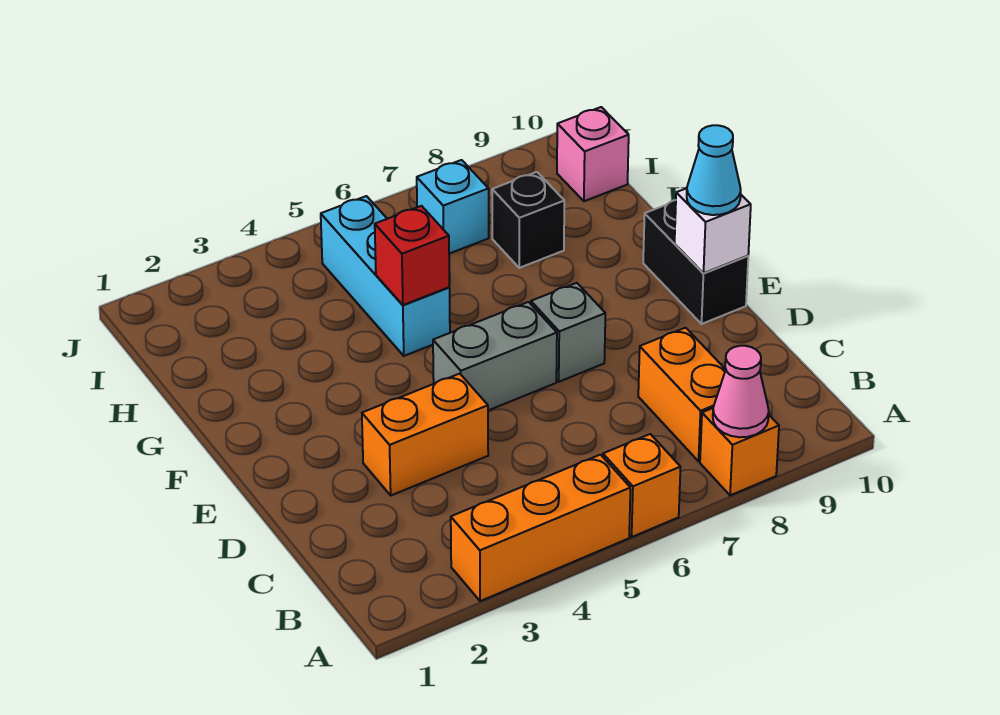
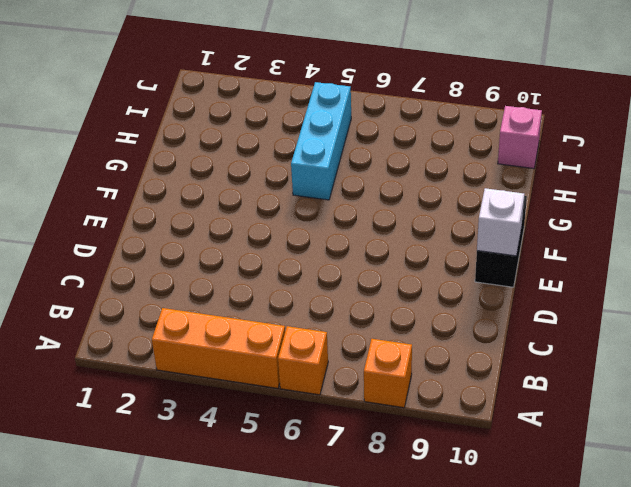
none -> orange 1x2 brick [638,328,726,461]
none -> orange 1x2 brick [362,374,488,495]
none -> grey 1x2 brick [433,302,557,410]

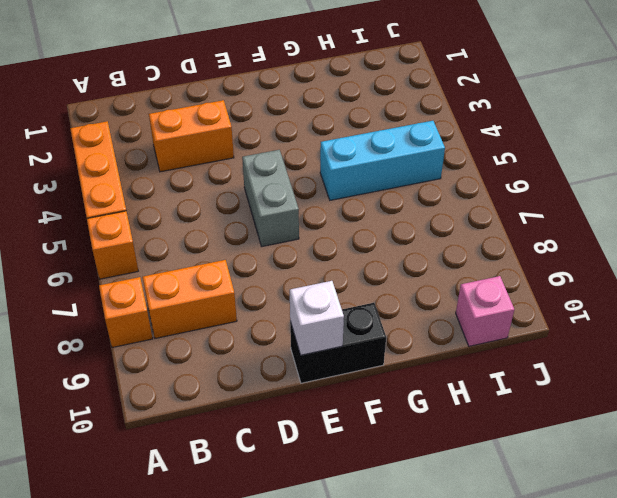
orange 1x2 brick [149,100,234,172] -> orange 1x2 brick turned to [362,374,488,495]
none -> grey 1x1 brick [531,283,605,382]
none -> black 1x1 brick [492,172,564,268]
none -> cyan 1x1 brick [417,160,489,254]

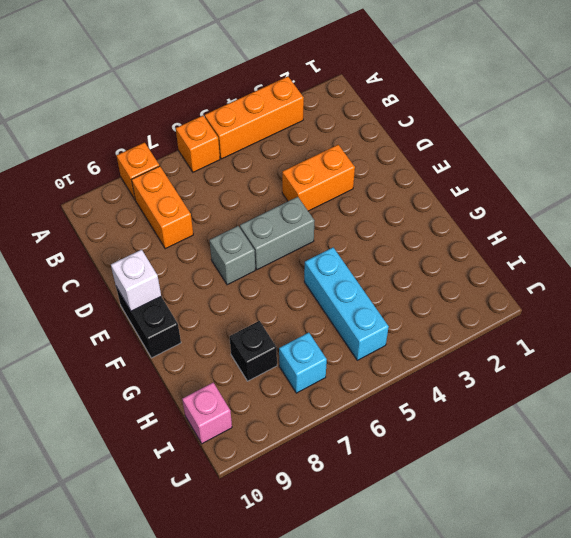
none -> pink 1x1 cone [713,346,769,437]
none -> red 1x1 brick [375,206,449,305]
none -> cyan 1x1 cone [687,125,741,215]

